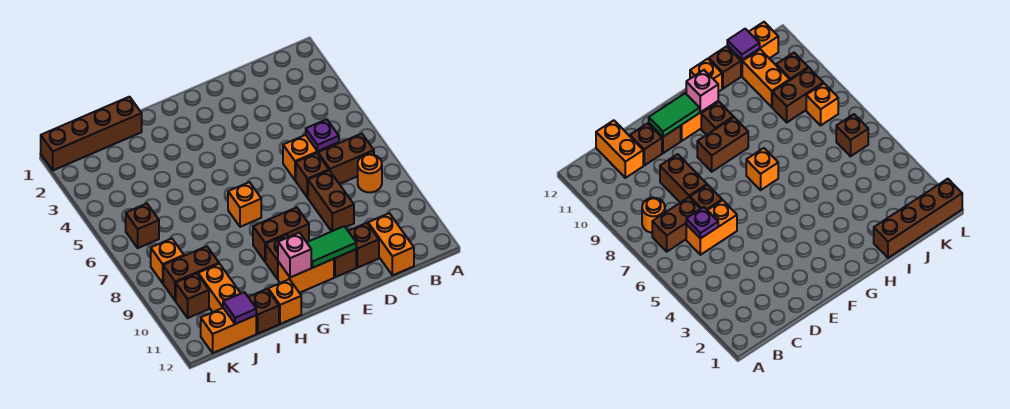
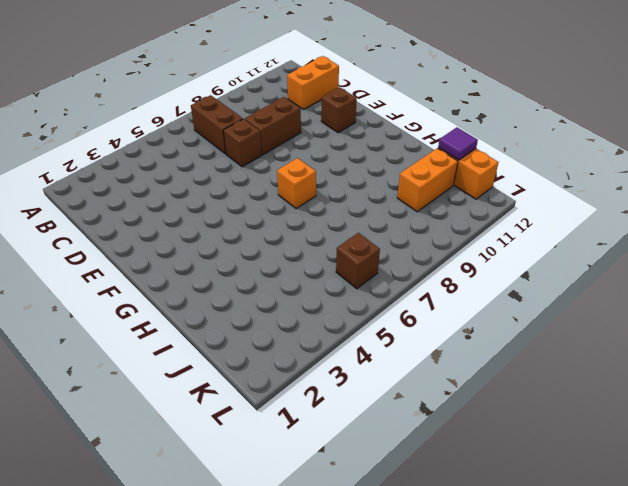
none -> orange 1x1 round brick [358,154,382,192]
none -> orange 1x2 brick [283,135,339,180]
none -> brown 1x1 brick [348,223,379,268]

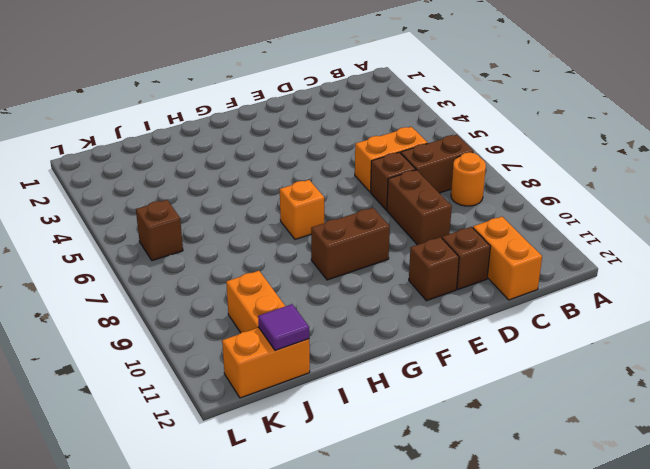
none -> orange 1x2 brick [278,259,334,293]
none -> brown 1x1 brick [266,235,289,279]
none -> orange 1x1 brick [268,279,301,324]

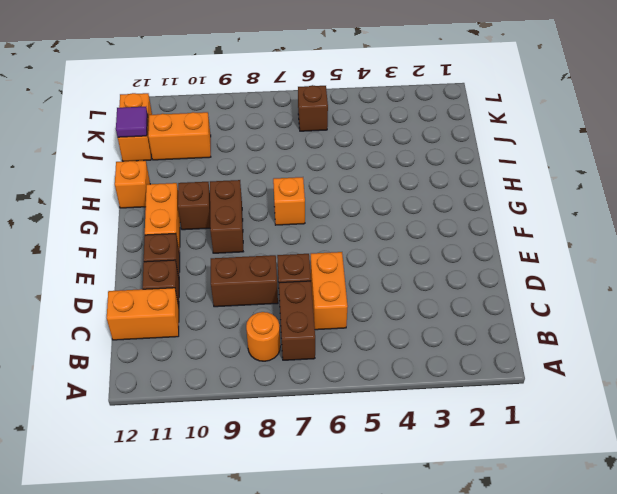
none -> brown 1x4 brick [41,97,142,170]
none -> brown 1x1 brick [248,289,279,334]
none -> brown 1x2 brick [163,246,219,301]

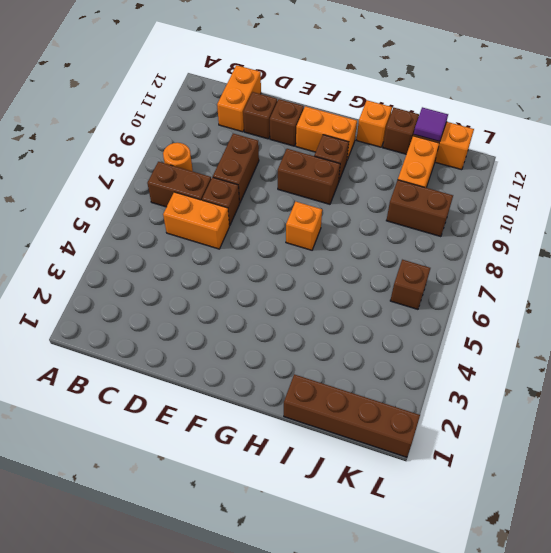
none -> orange 1x1 brick [151,239,184,283]
none -> brown 1x1 brick [176,274,209,318]
none -> purple 1x1 plate [306,119,339,151]

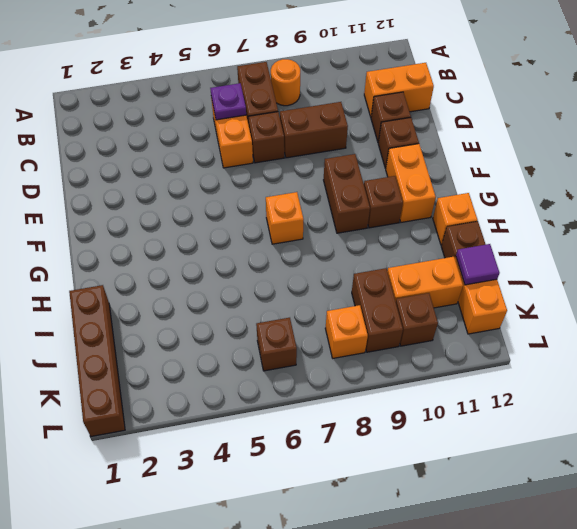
none -> green 1x2 tile [307,226,356,268]
none -> pink 1x1 brick [278,233,311,277]

